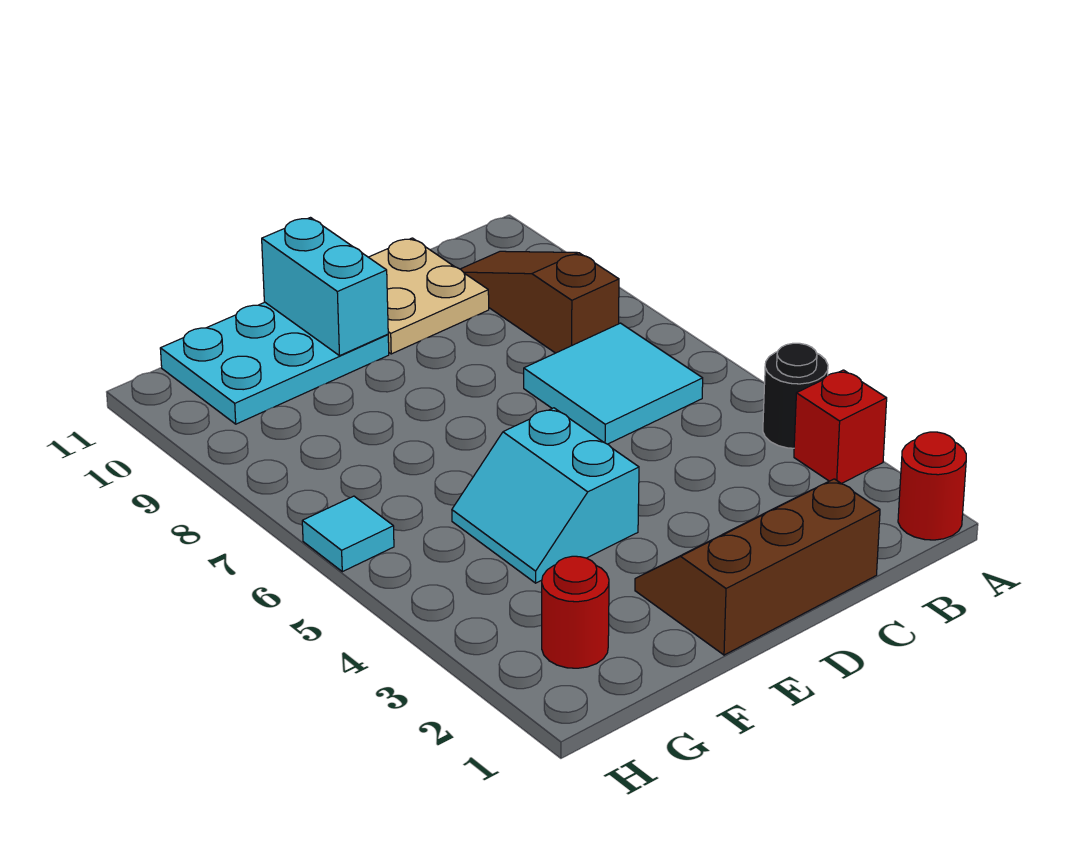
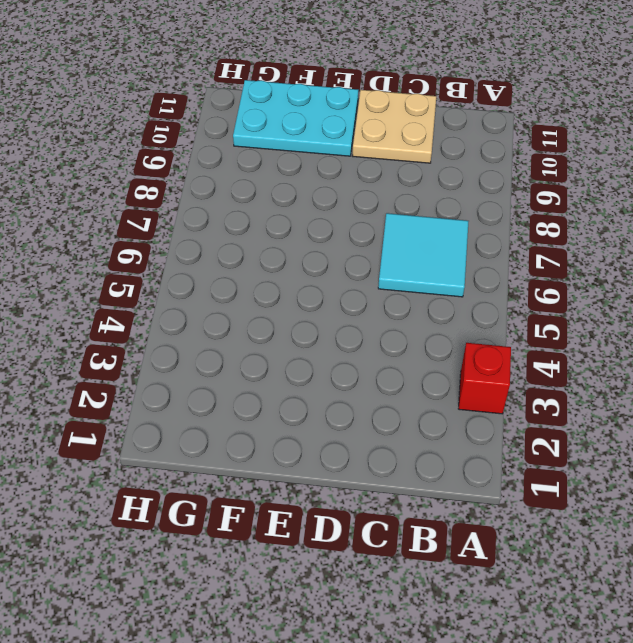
none -> red 1x1 round brick [898,432,966,540]
none -> black 1x1 round brick [763,343,828,448]
none -> brown 1x3 slope [461,251,619,353]

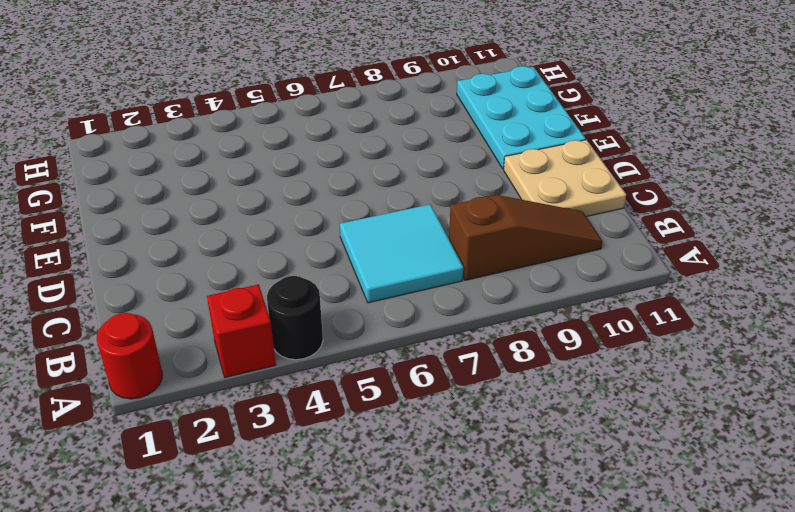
none -> brown 2x3 slope [635,479,880,655]
none -> cyan 2x2 slope [452,408,639,583]
none -> red 1x1 round brick [542,556,609,668]

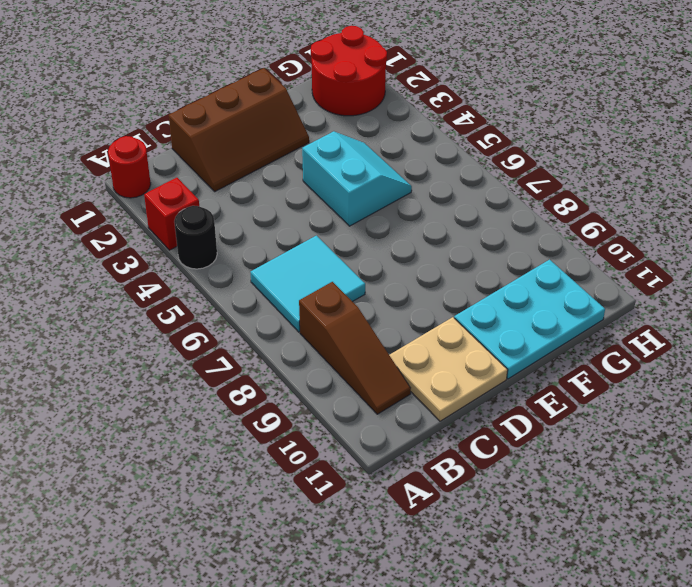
red 2x2 round brick [311,26,387,116] -> red 1x1 round brick [542,556,609,668]
none -> cyan 1x1 tile [302,496,394,572]
none -> cyan 1x2 brick [262,218,388,356]

